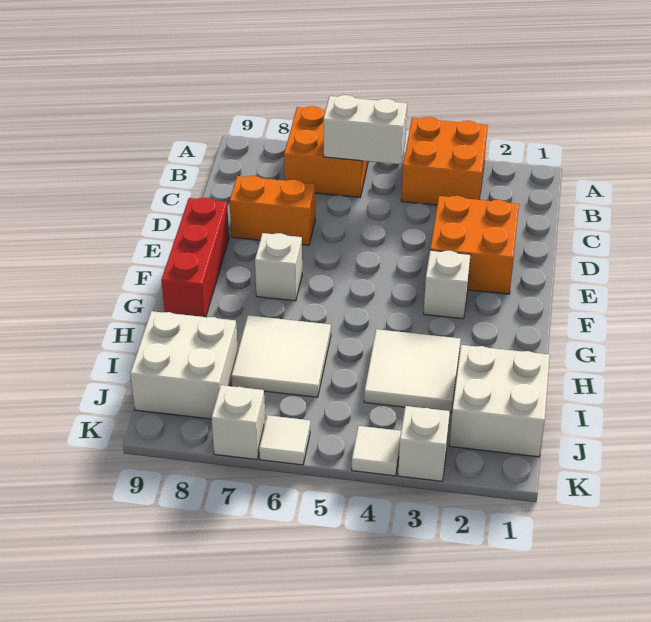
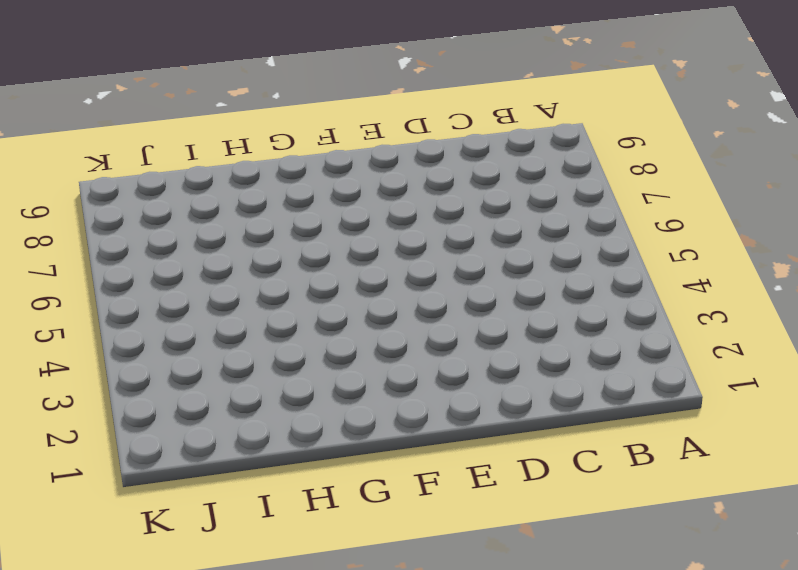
none -> orange 2x2 brick [401,117,488,205]
none -> orange 2x2 brick [284,106,368,197]
none -> orange 2x2 brick [430,196,519,294]

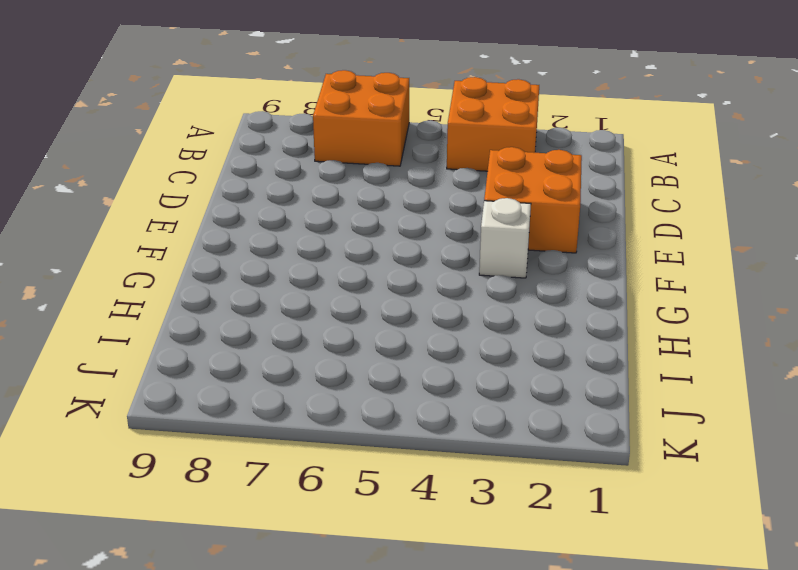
none -> orange 1x2 brick [230,176,315,245]
none -> red 1x3 brick [161,198,229,317]
none -> white 1x1 brick [255,233,302,301]

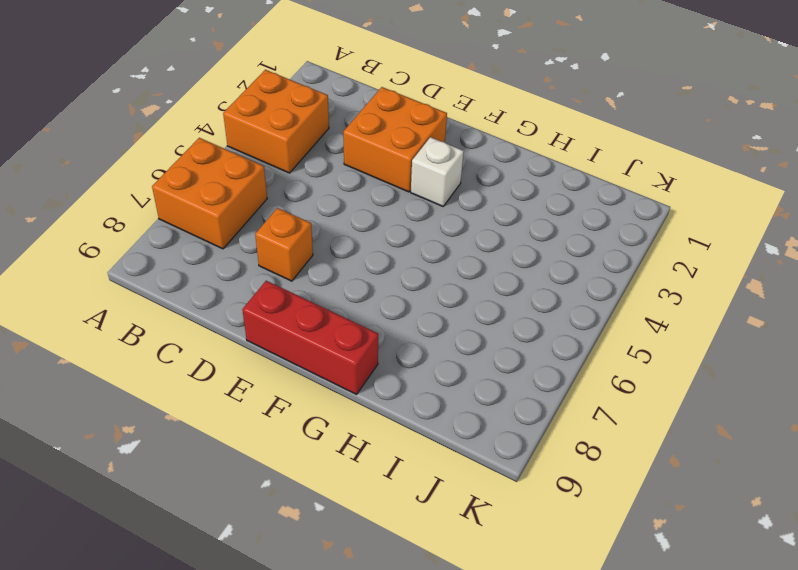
orange 1x1 brick [255,208,313,281] -> orange 1x2 brick [230,176,315,245]
none -> white 1x1 brick [255,233,302,301]
none -> white 2x2 tile [364,329,461,412]
none -> white 2x2 tile [231,315,331,397]

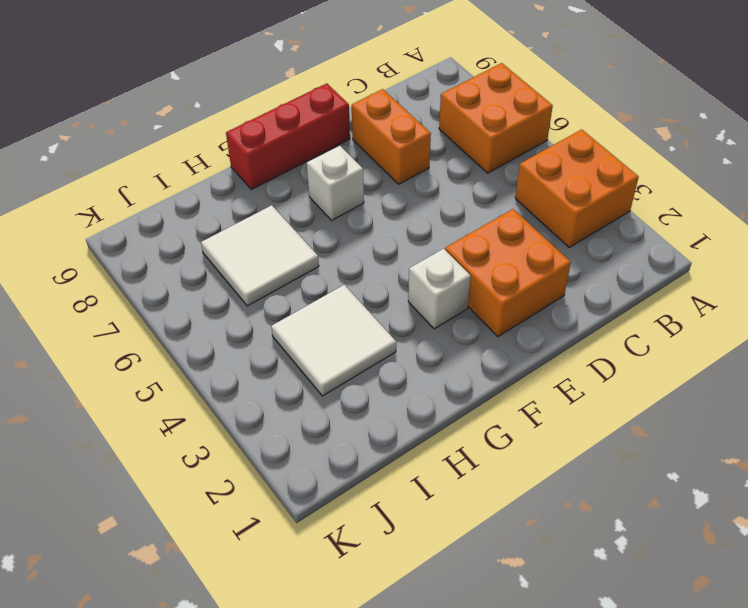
none -> white 2x2 brick [449,345,550,457]
none -> white 2x2 brick [130,311,238,419]
none -> white 1x1 brick [398,406,450,481]

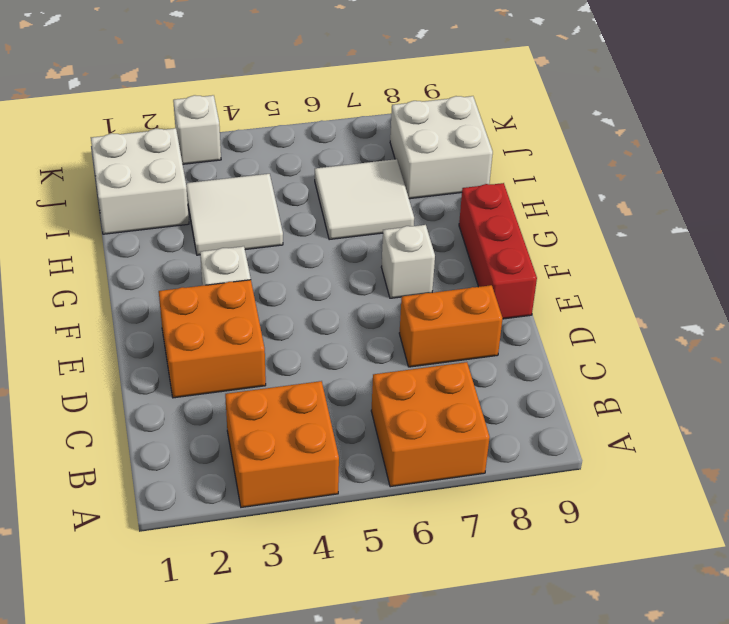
none -> white 1x1 tile [352,426,401,476]
none -> white 1x1 tile [259,415,310,465]
none -> white 1x1 brick [212,385,265,460]

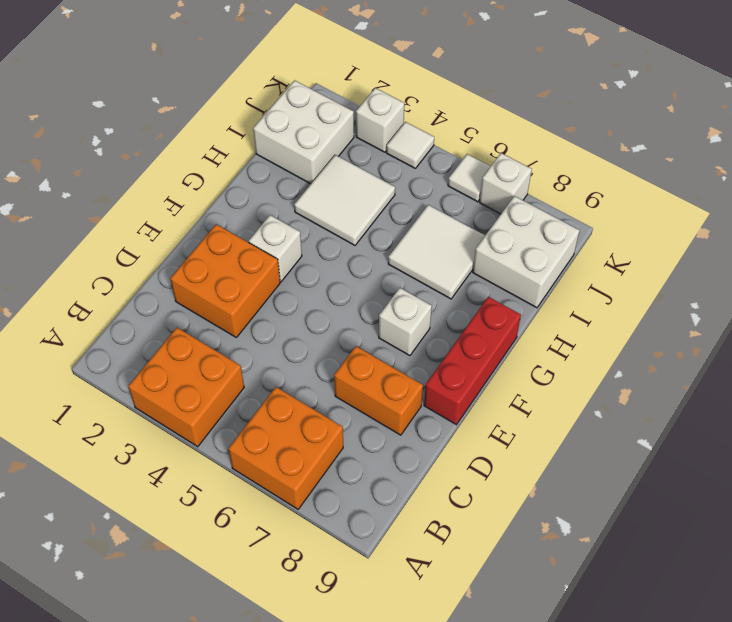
none -> white 1x2 brick [324,95,407,164]

